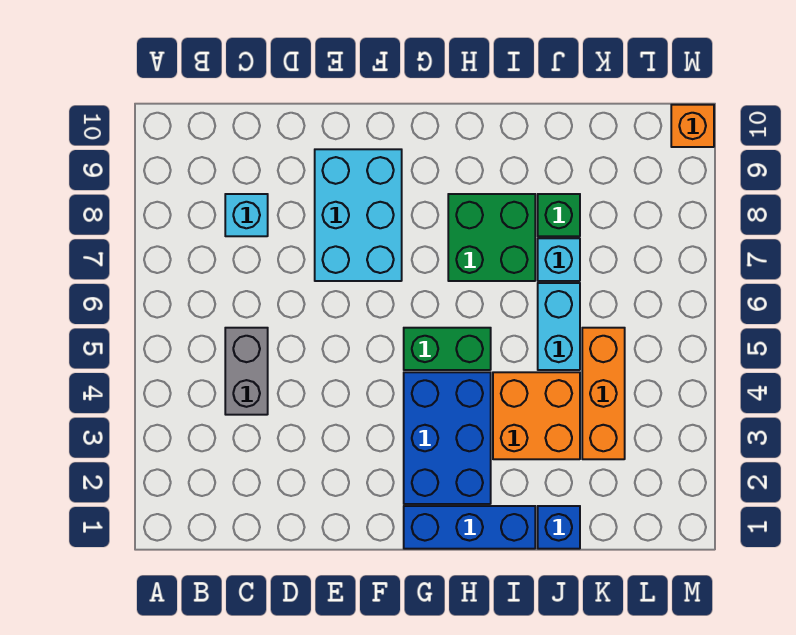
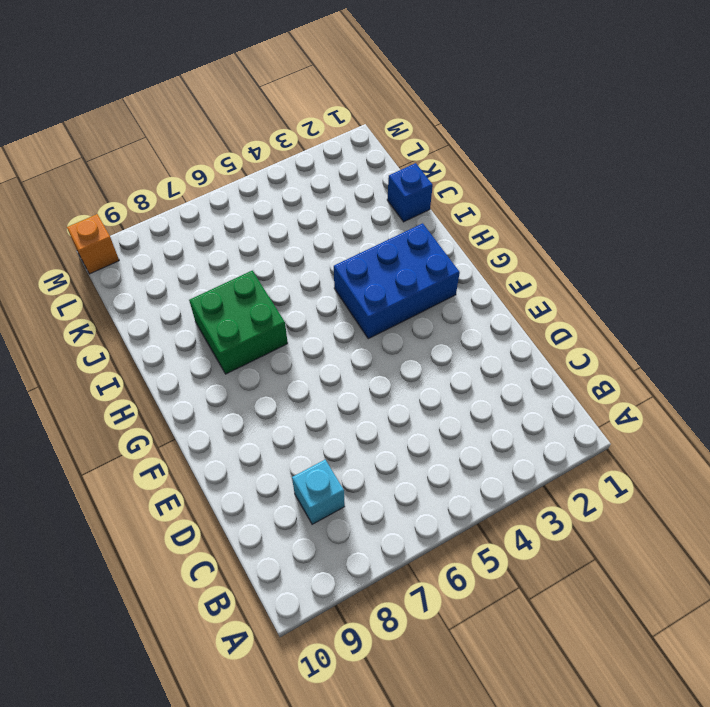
none -> grey 1x2 brick [225,328,268,415]
none -> cyan 2x3 brick [315,149,402,281]
none -> blue 1x3 brick [404,506,535,549]

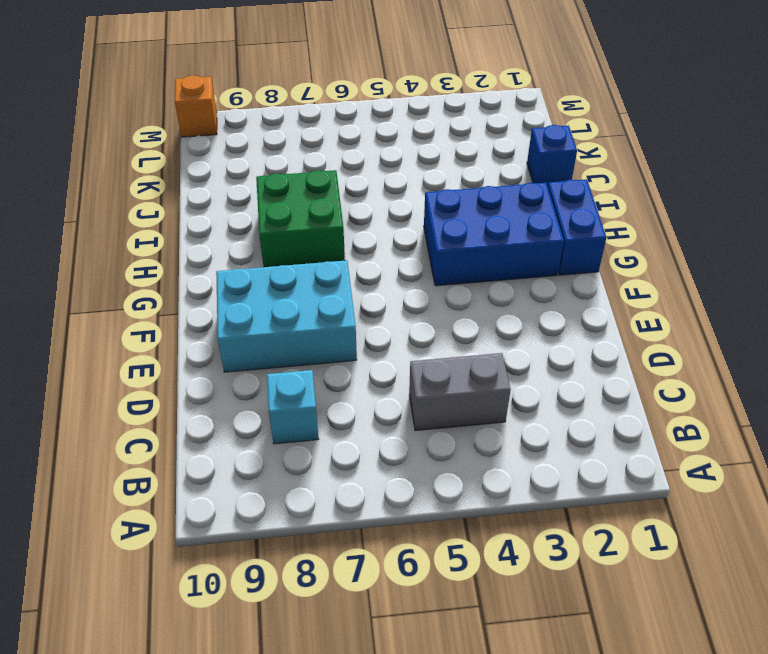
blue 1x2 brick [548,179,607,275] -> blue 1x3 brick [404,506,535,549]
none -> green 1x2 brick [404,328,491,370]
none -> orange 2x2 brick [493,372,580,459]
none -> cyan 1x2 brick [538,283,580,370]

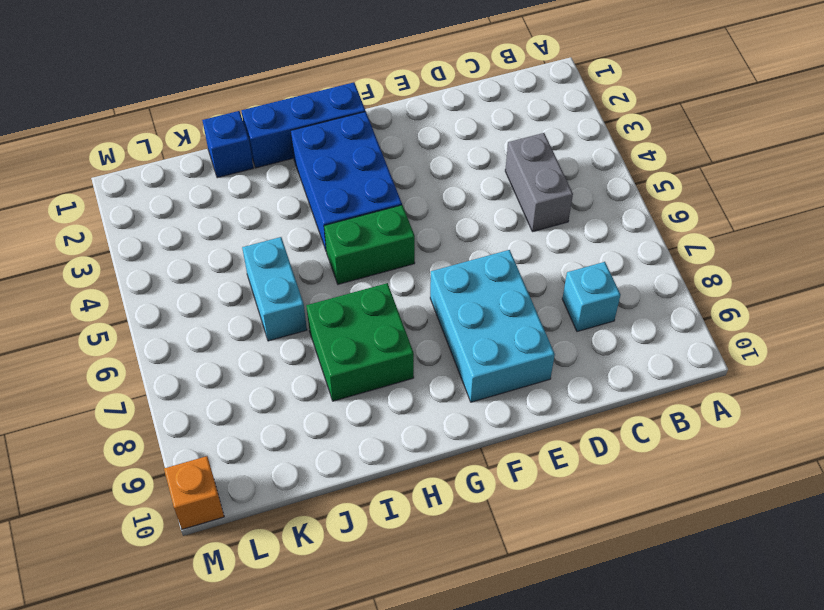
none -> orange 2x2 brick [493,372,580,459]
none -> cyan 1x1 brick [538,238,580,281]
none -> green 1x1 brick [538,194,580,236]

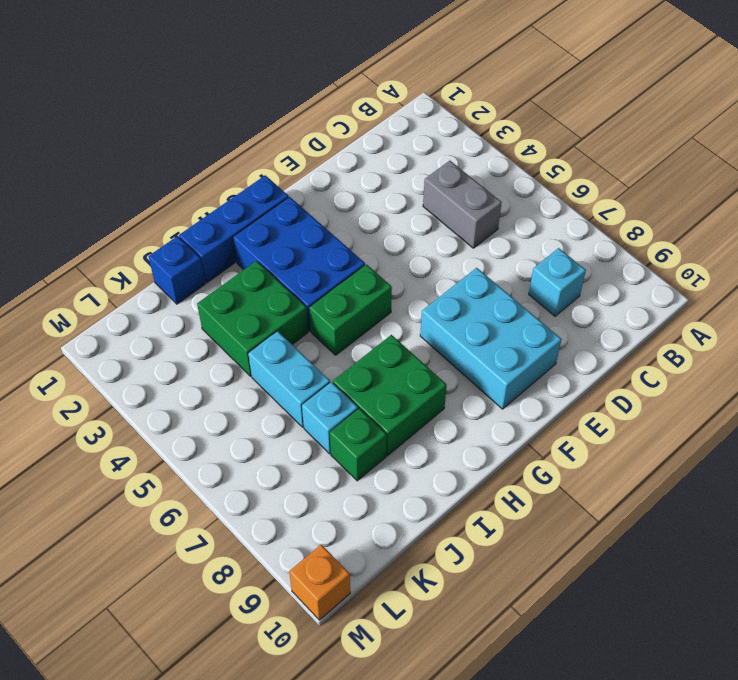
green 2x2 brick [197,261,308,376] -> orange 2x2 brick [493,372,580,459]
none -> orange 1x3 brick [582,328,625,459]

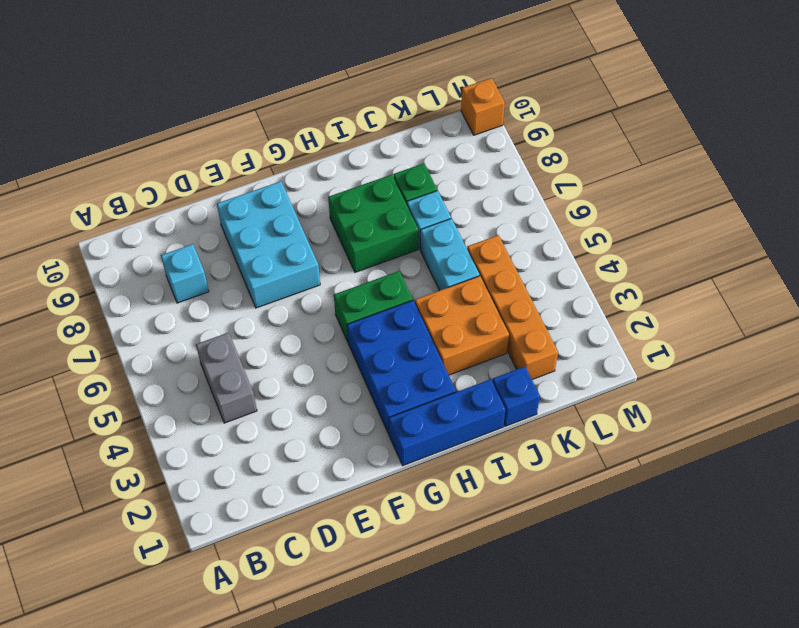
orange 1x4 brick [467,235,558,380] -> orange 1x3 brick [582,328,625,459]

